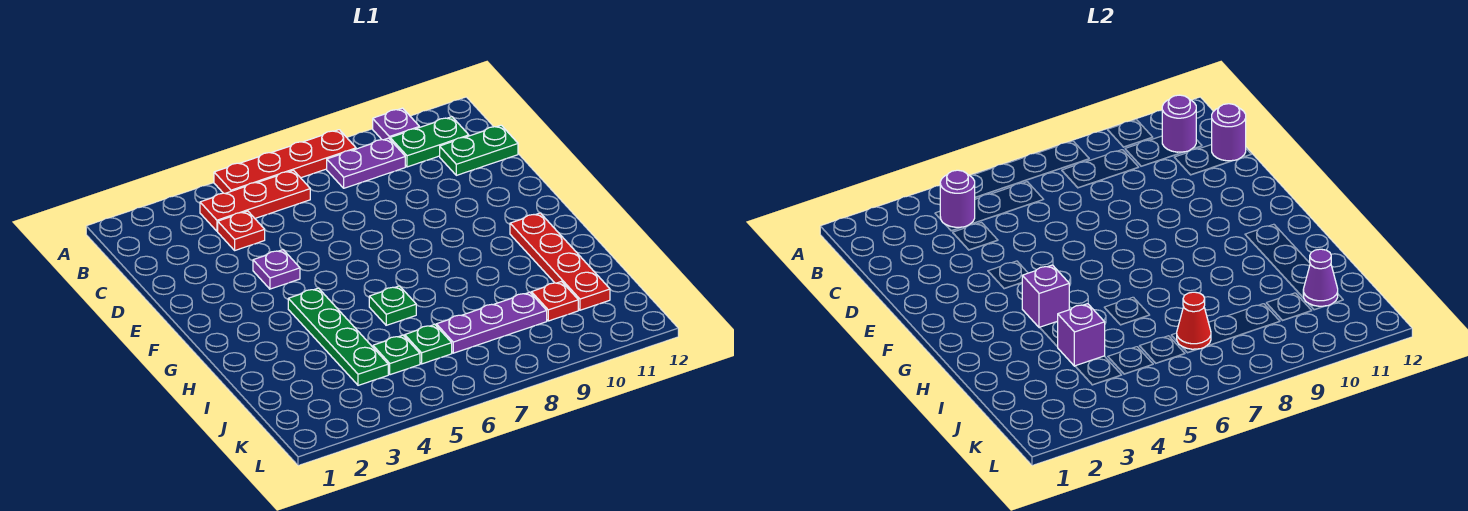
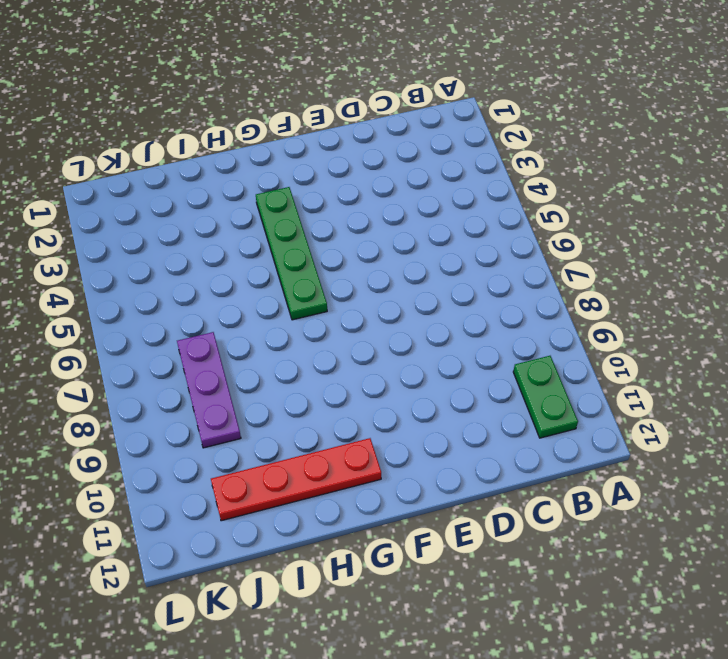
green 1x4 plate [256,187,327,320] -> green 1x4 plate turned to [288,288,388,385]
none -> red 1x4 plate [214,130,356,193]
none -> purple 1x1 plate [373,108,419,140]
none -> red 1x3 plate [200,170,310,231]

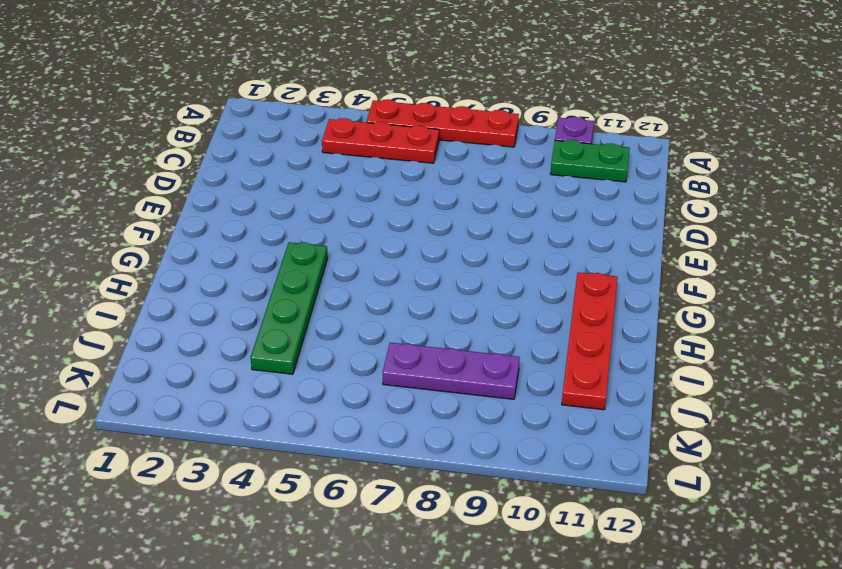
none -> purple 1x2 plate [327,138,405,188]
none -> red 1x1 plate [218,211,265,250]
none -> green 1x2 plate [440,125,518,175]

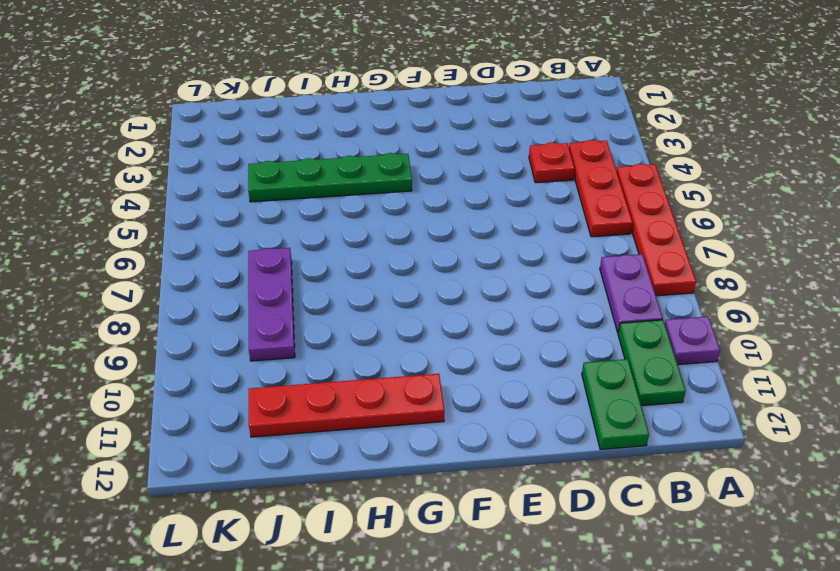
none -> purple 1x1 plate [253,250,300,289]
none -> green 1x1 plate [369,286,416,325]
none -> green 1x1 plate [373,335,420,375]

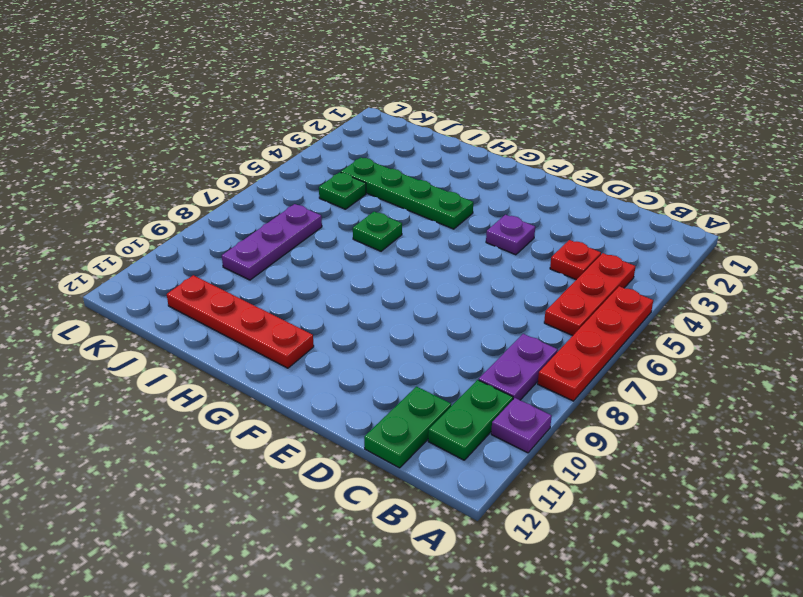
none -> green 1x1 plate [405,324,452,364]
none -> red 1x1 plate [531,282,578,321]
none -> purple 1x1 round brick [940,170,975,228]

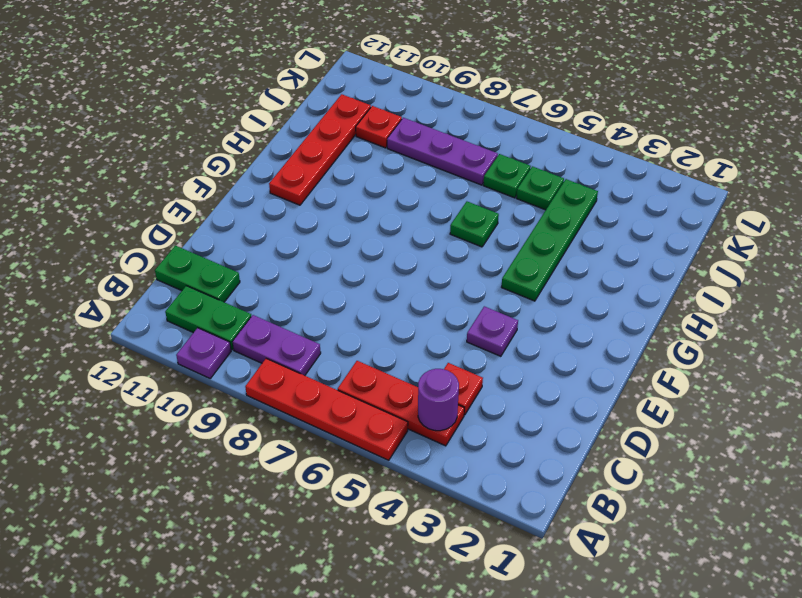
none -> purple 1x1 round brick [1162,95,1196,152]
none -> purple 1x1 round brick [1212,104,1246,161]
none -> purple 1x1 brick [1022,265,1069,328]

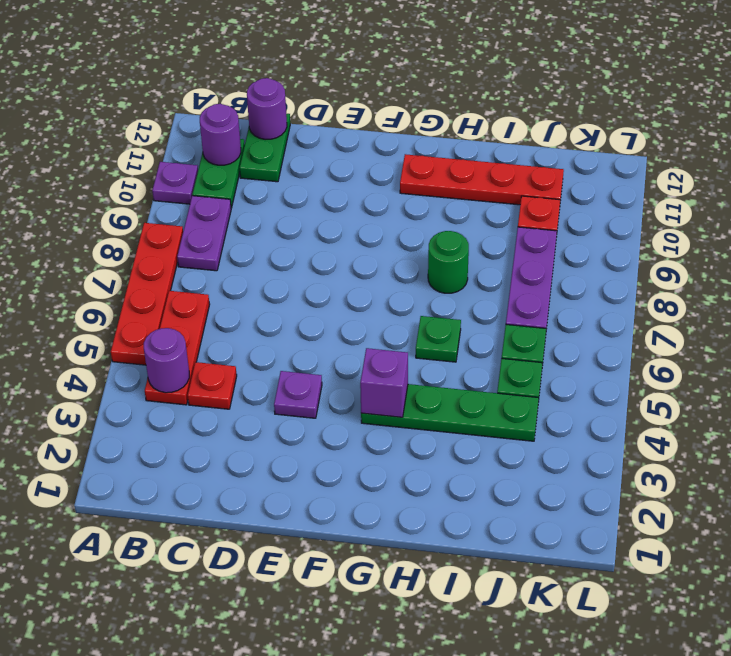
green 1x1 round brick [428,231,469,293] -> none
none -> purple 1x1 brick [1058,304,1105,366]
none -> red 1x1 cone [1177,292,1211,349]
none -> purple 1x1 cone [1303,249,1338,306]

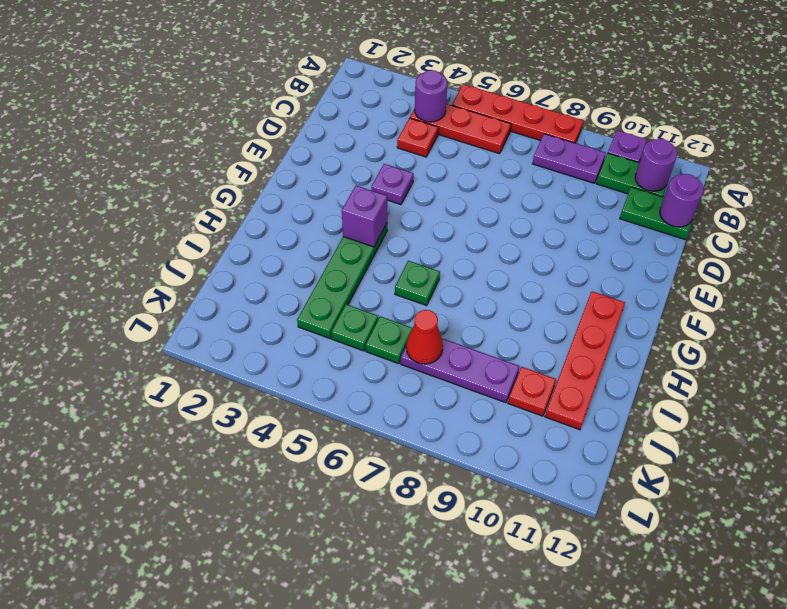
none -> purple 1x1 brick [1058,304,1105,366]
none -> purple 1x1 cone [1303,249,1338,306]

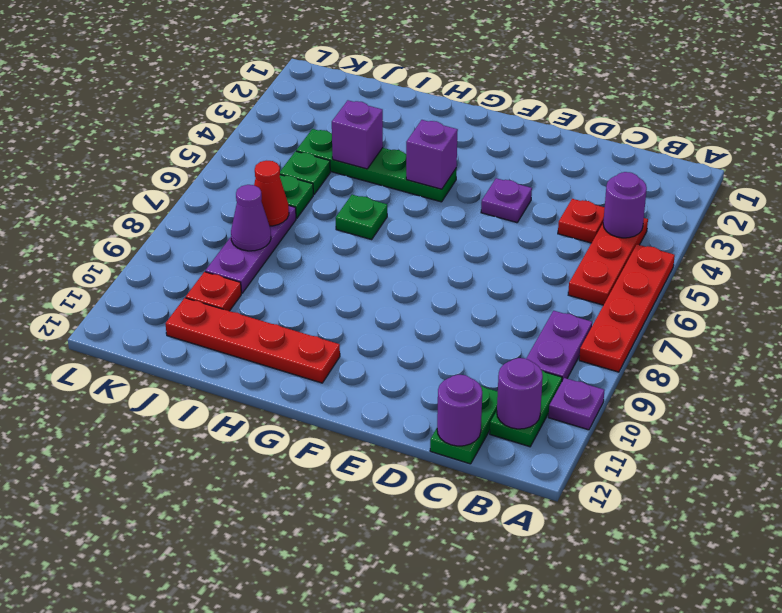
purple 1x1 cone [231,185,271,251] -> purple 1x1 cone moved to [1303,249,1338,306]

